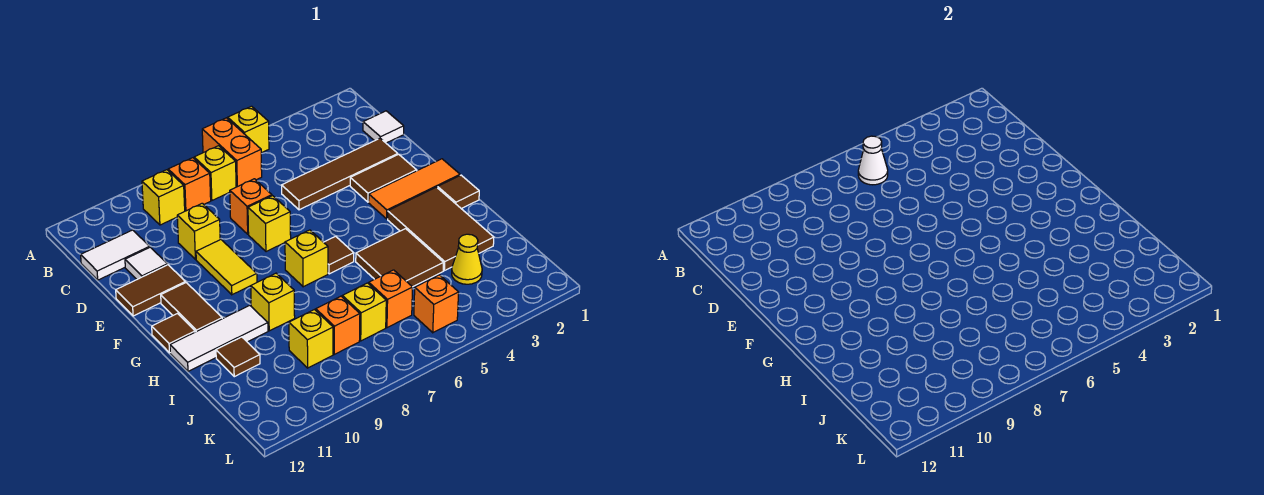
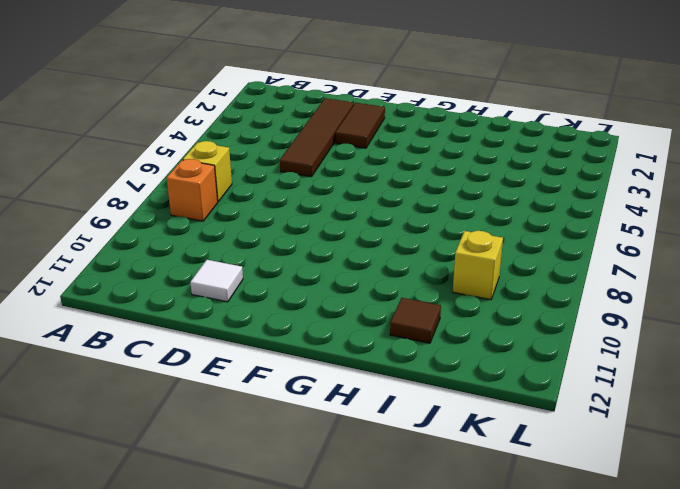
none -> yellow 1x1 brick [228,106,269,153]
none -> orange 1x2 brick [202,118,262,187]
none -> yellow 1x1 brick [142,170,185,225]
none -> white 1x1 tile [363,111,404,143]

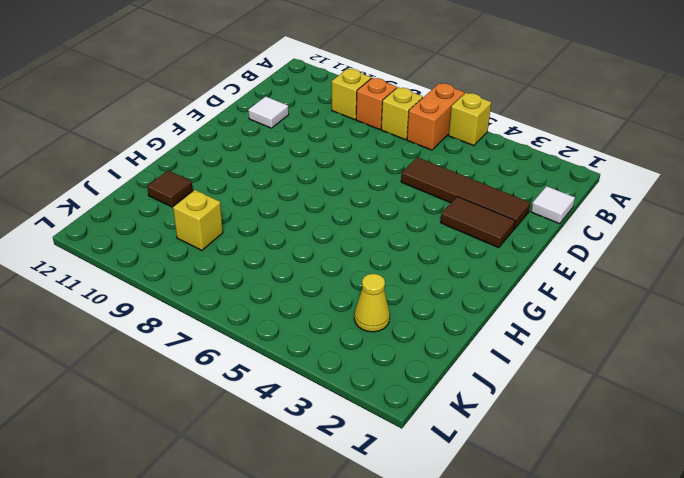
none -> white 1x2 tile [81,230,150,280]
none -> orange 1x1 brick [230,179,272,234]
none -> yellow 1x1 brick [177,203,220,259]
none -> yellow 1x1 brick [248,196,291,252]

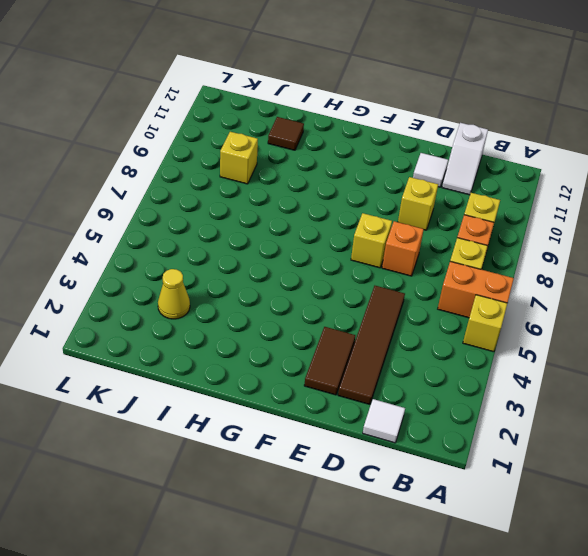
white 1x2 slope [442,123,488,195] -> white 1x2 tile [81,230,150,280]
none -> yellow 1x2 tile [196,239,257,295]
none -> brown 1x2 tile [116,265,185,316]
none -> orange 1x3 tile [369,159,460,219]
none -> brown 1x2 tile [161,283,222,332]

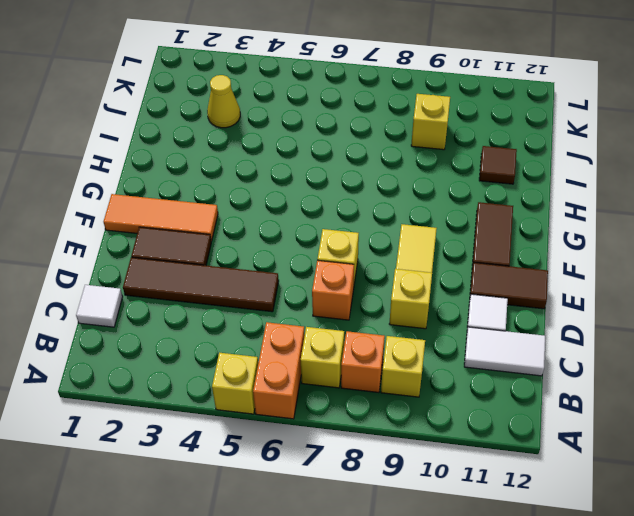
none -> brown 1x1 tile [438,175,479,209]
none -> brown 2x3 tile [388,187,494,271]
none -> brown 1x1 tile [324,236,354,274]
none -> yellow 1x1 brick [285,230,328,287]

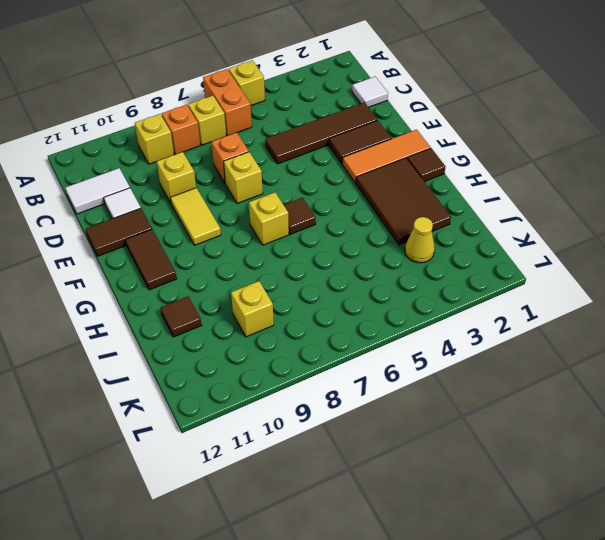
none -> brown 1x1 tile [152,314,195,353]
none -> brown 2x2 tile [356,229,444,287]
none -> yellow 1x1 brick [251,273,295,331]
none -> white 1x3 tile [170,305,268,371]

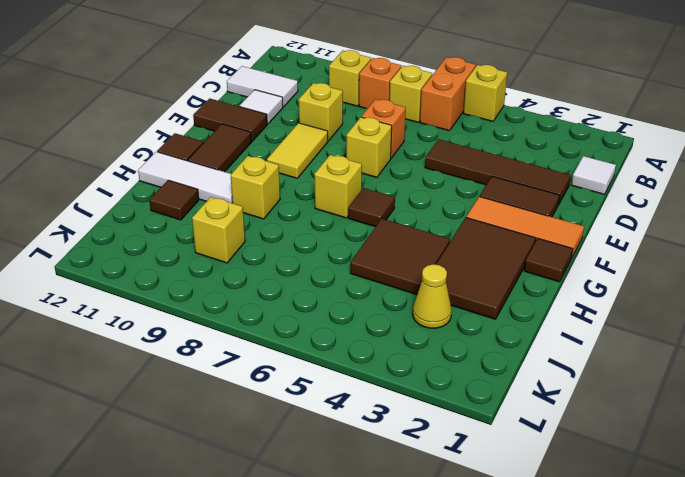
none -> orange 1x1 brick [369,270,413,328]
none -> yellow 1x1 brick [342,283,386,341]
none -> orange 1x1 brick [316,296,360,354]
none -> orange 1x1 brick [414,275,459,333]

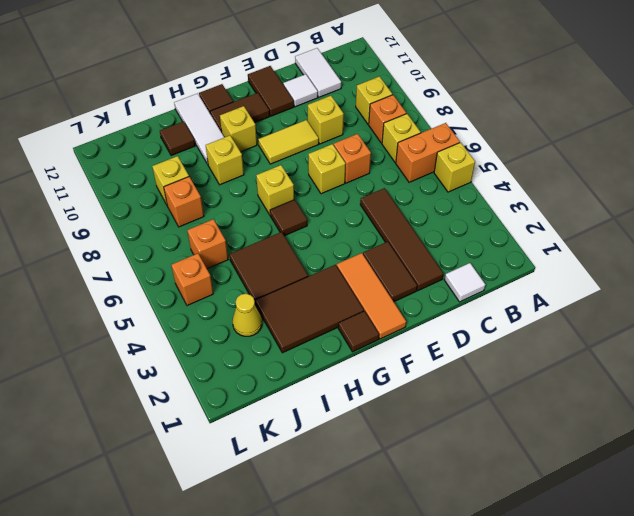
yellow 1x1 brick [220,106,257,152] -> yellow 1x1 brick moved to [342,283,386,341]
none -> white 1x1 cone [858,136,888,185]

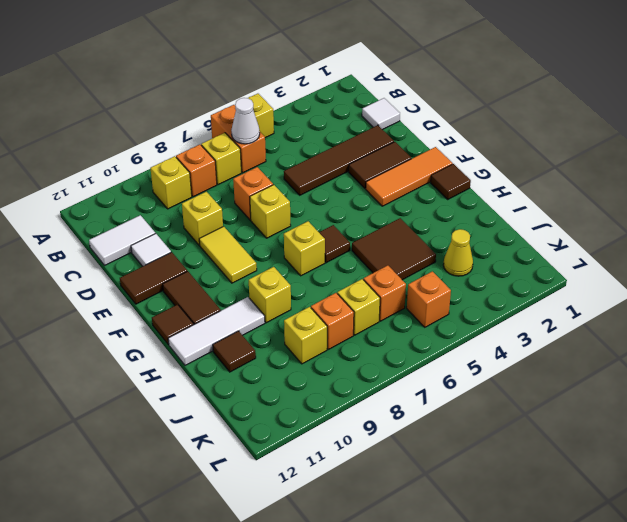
none -> brown 2x3 tile [388,187,494,271]

